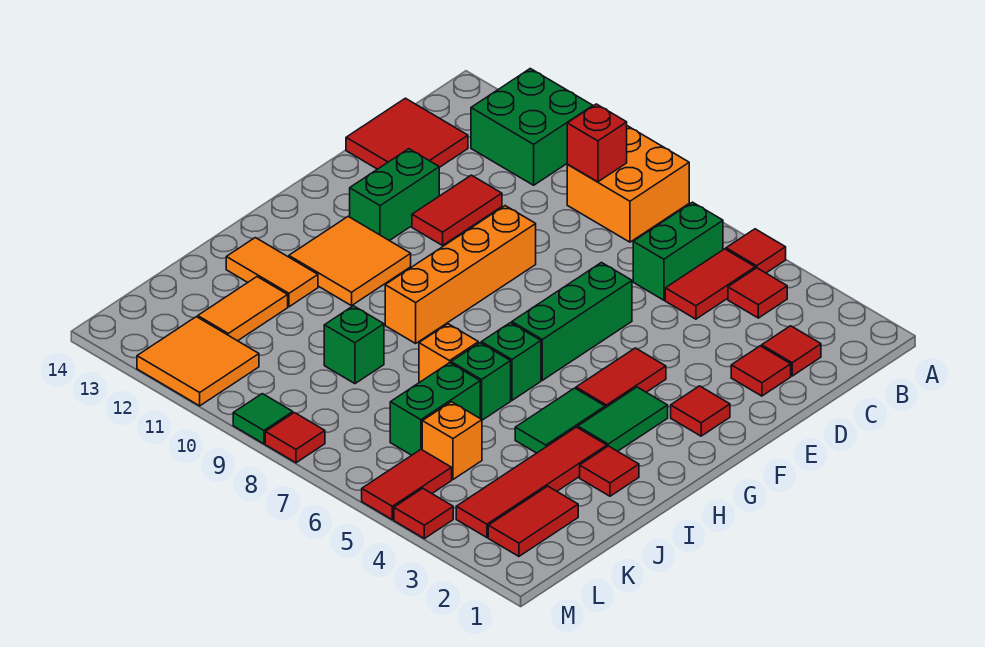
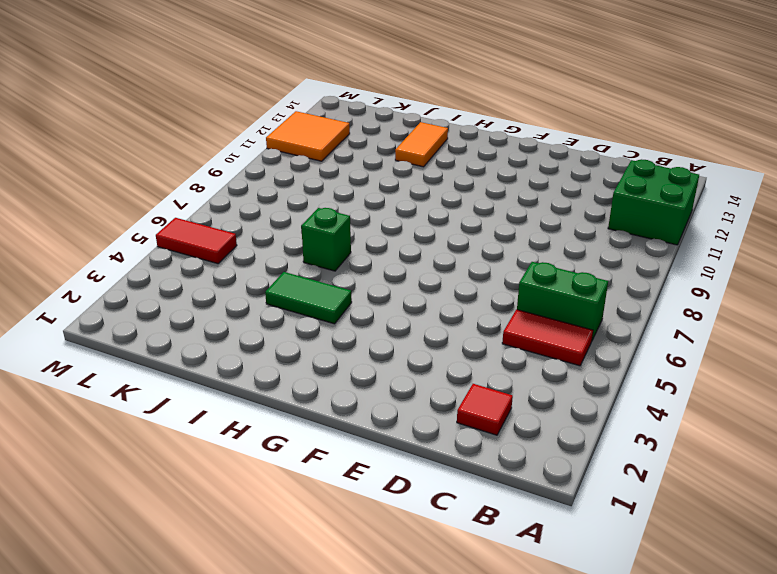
none -> red 1x1 tile [726,229,786,273]
none -> orange 2x2 brick [567,126,689,242]
none -> red 1x1 tile [728,268,787,318]
none -> red 2x2 tile [346,98,468,169]

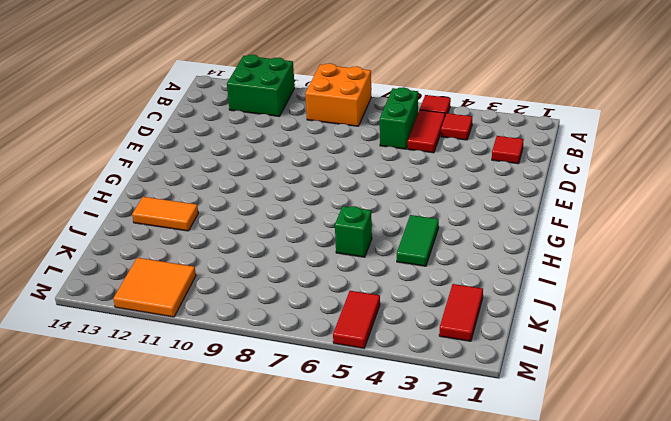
none -> red 2x2 tile [346,98,468,169]
none -> red 1x1 tile [731,346,791,396]
none -> red 1x2 tile [412,175,502,245]
none -> green 1x3 brick [512,263,632,380]

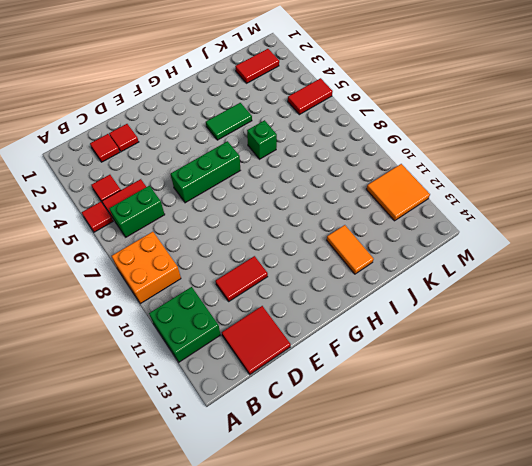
none -> orange 1x4 brick [385,206,536,343]
none -> green 1x2 brick [350,149,439,241]
none -> red 1x1 tile [671,386,730,436]
none -> red 1x2 tile [576,348,666,408]

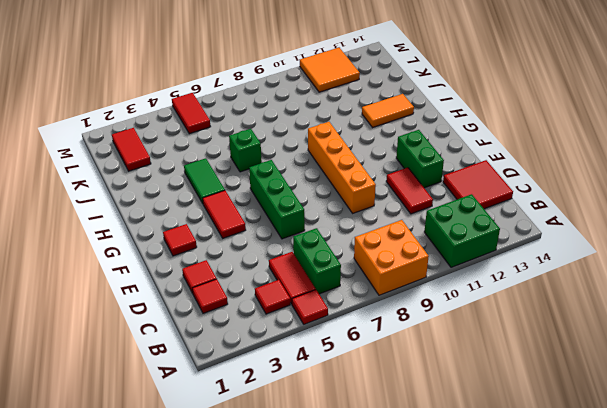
none -> green 1x2 tile [578,387,668,451]
none -> orange 2x2 tile [289,217,411,306]
none -> green 1x1 brick [481,323,541,400]
none -> red 1x1 tile [580,446,639,496]

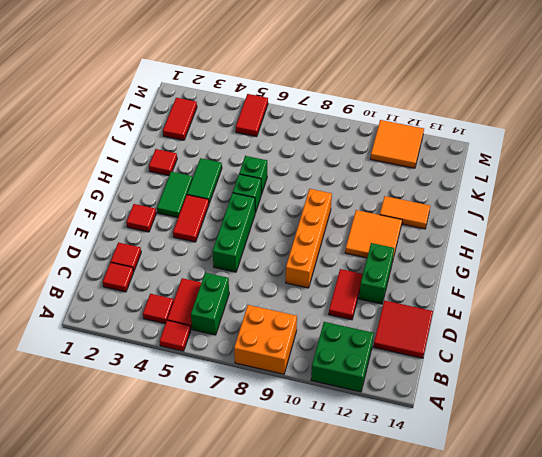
none -> red 1x4 tile [456,427,607,537]
none -> orange 1x1 brick [419,324,478,383]
none -> green 1x2 brick [390,363,480,455]
none -> green 1x1 brick [324,306,384,384]

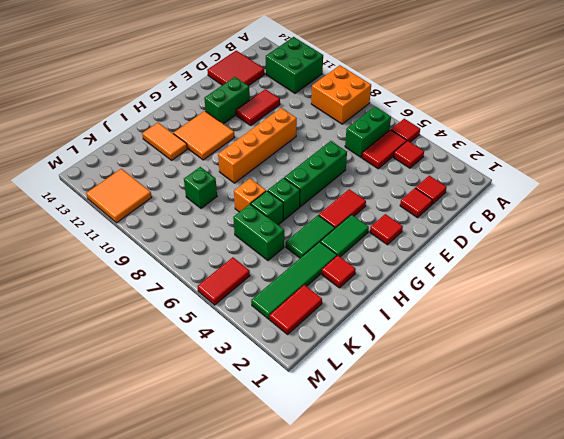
green 1x4 tile [251,242,337,319] -> red 1x4 tile [456,427,607,537]
green 1x2 brick [233,204,284,260] -> green 1x2 brick turned to [390,363,480,455]
none -> orange 1x2 tile [198,277,288,341]
none -> orange 1x1 brick [422,402,482,479]
none -> red 1x1 tile [394,488,453,539]
none -> red 1x1 tile [265,413,325,463]

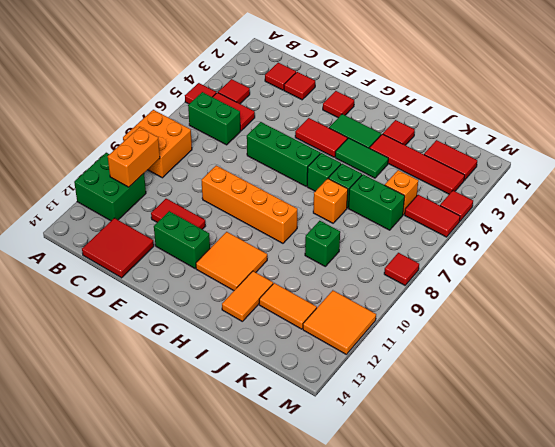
orange 1x2 brick [108,127,160,187] -> none
none -> green 1x1 tile [233,394,293,444]
none -> red 1x1 brick [567,104,627,182]

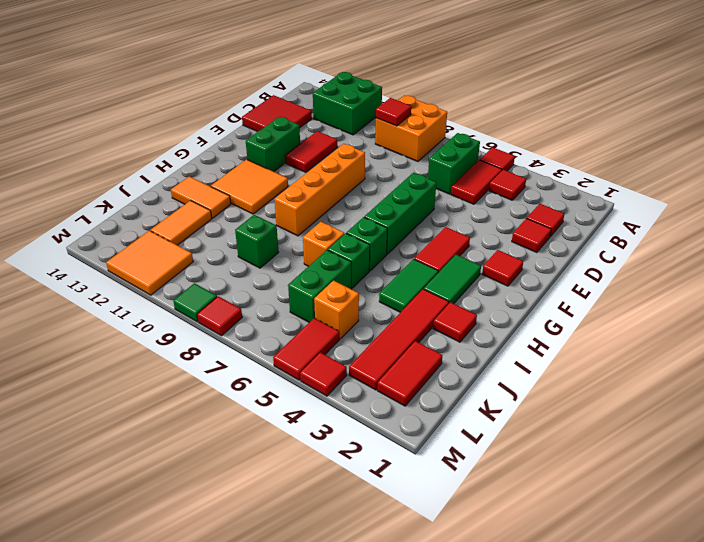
red 1x1 tile [376,98,411,126] -> red 1x1 brick [567,104,627,182]

